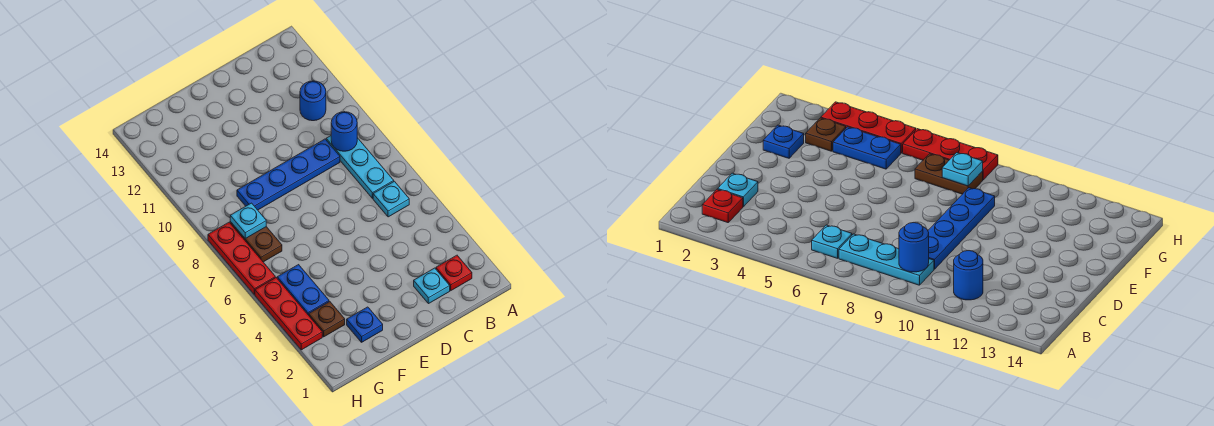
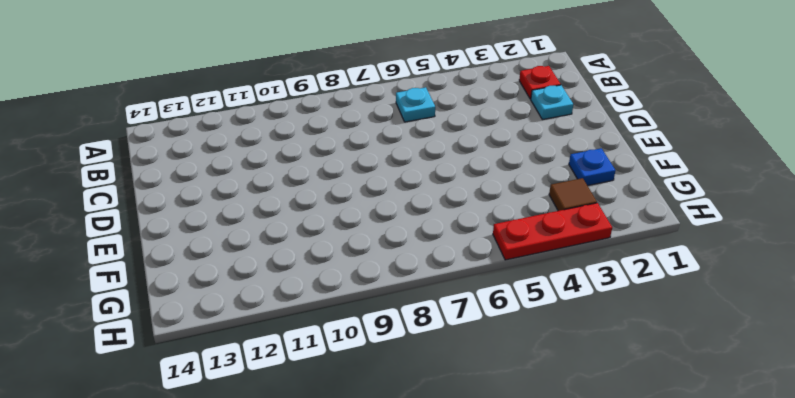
brown 1x1 tile [549,178,597,211] -> brown 1x1 plate [309,302,345,337]
none -> cyan 1x3 plate [326,136,394,198]
none -> blue 1x1 round brick [300,81,326,121]
none -> blue 1x4 plate [237,139,340,210]

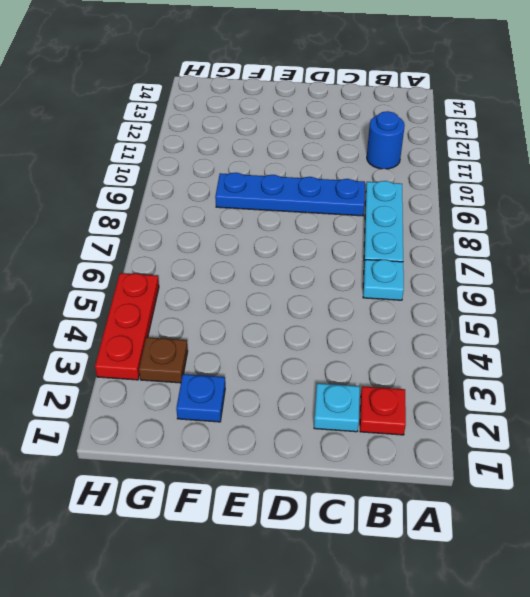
none -> blue 1x2 plate [277,265,329,315]
none -> brown 1x2 plate [230,222,282,262]
none -> red 1x3 plate [208,222,275,294]

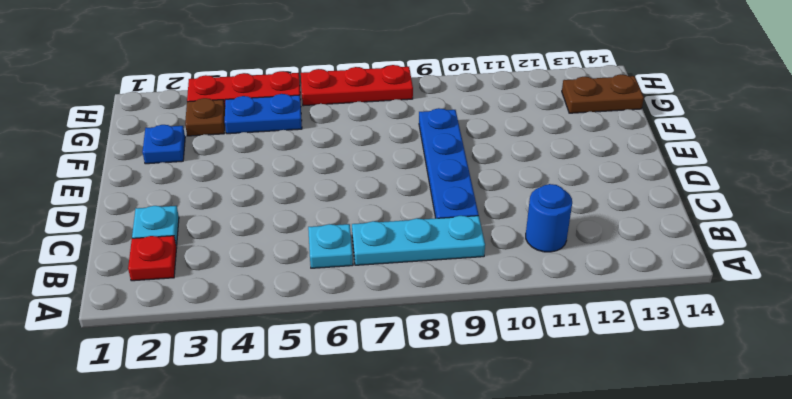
brown 1x2 plate [562,74,644,113] -> brown 1x2 plate moved to [230,222,282,262]
none -> blue 1x1 round brick [331,112,357,151]
none -> cyan 1x1 plate [230,203,266,238]

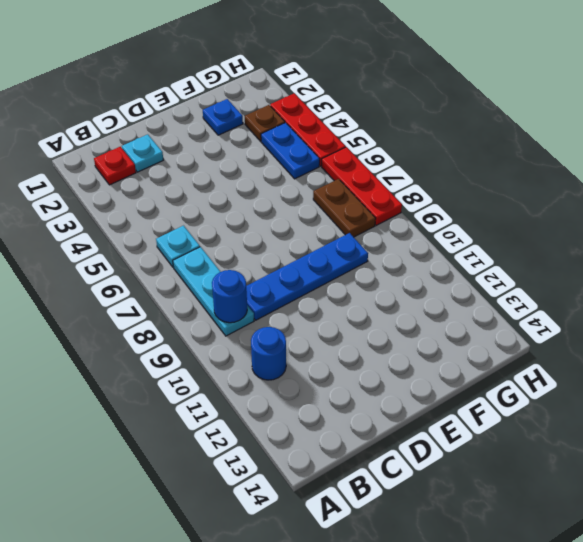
none -> cyan 1x1 plate [230,203,266,238]

